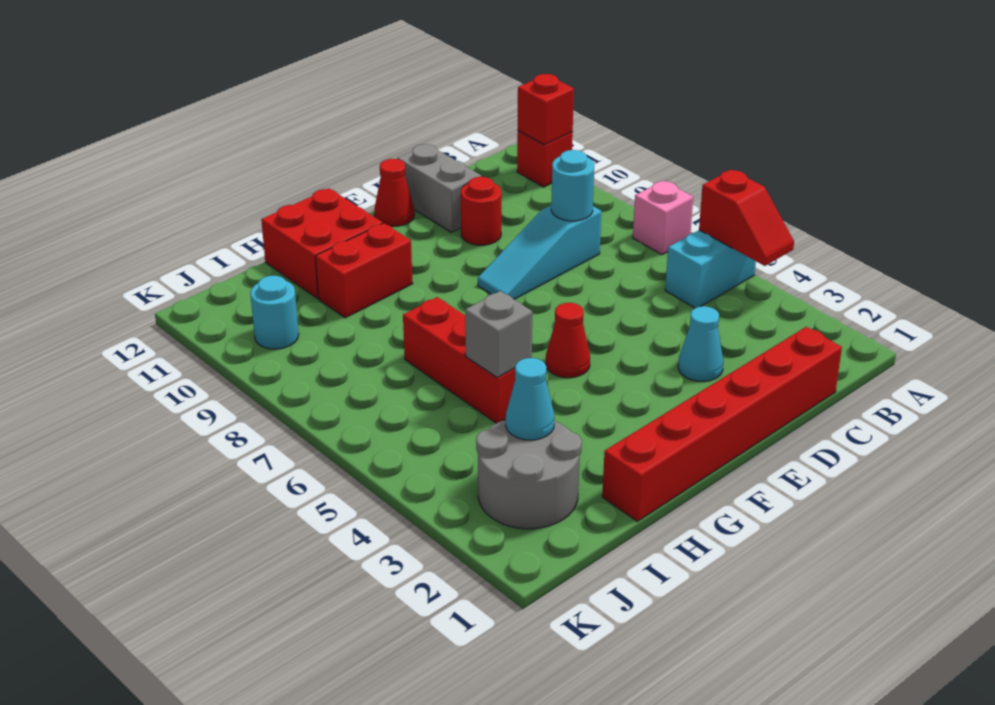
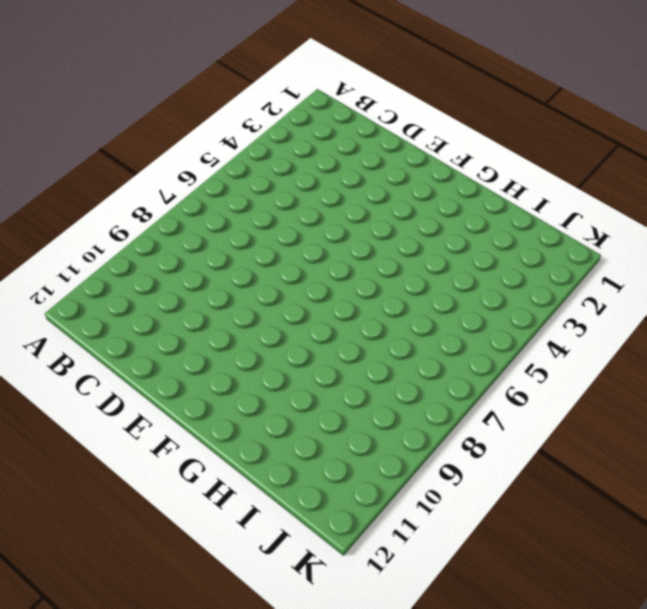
none -> cyan 1x2 brick [665,230,756,308]
none -> pink 1x1 brick [633,181,693,255]
none -> red 1x1 brick [517,131,573,187]

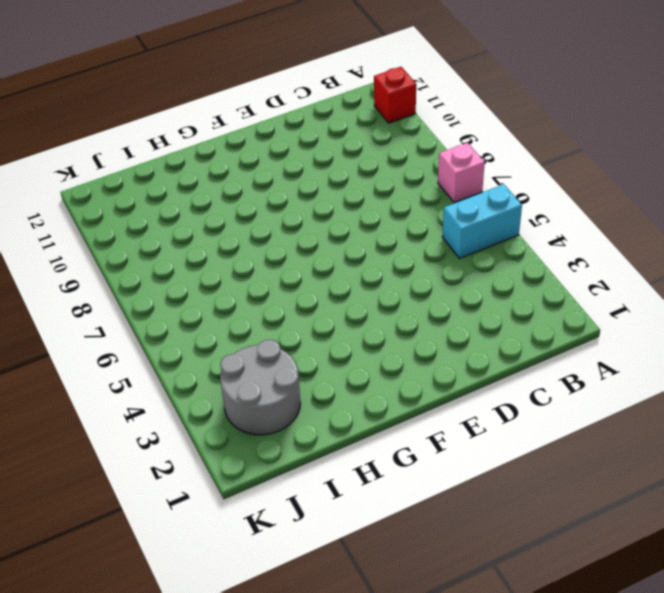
none -> red 1x6 brick [602,327,842,521]
none -> cyan 1x3 slope [478,205,601,299]
none -> cyan 1x1 cone [678,306,723,382]

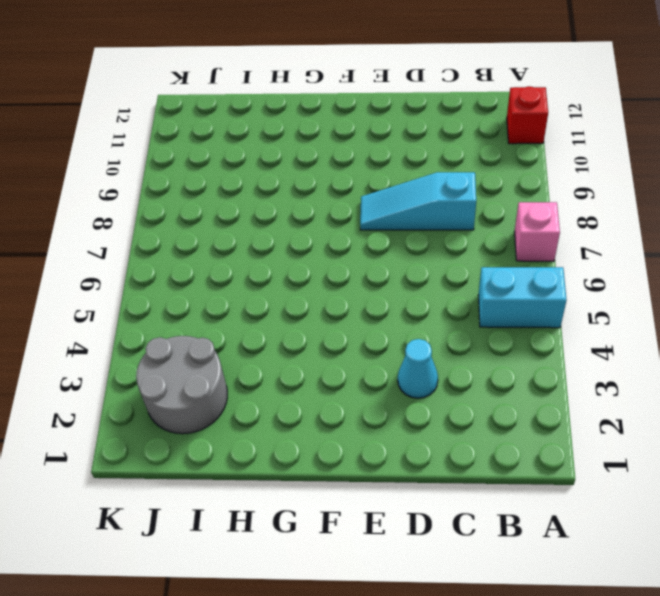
none -> red 1x6 brick [602,327,842,521]
none -> red 1x1 round brick [461,177,501,245]
none -> grey 1x2 brick [397,144,481,232]

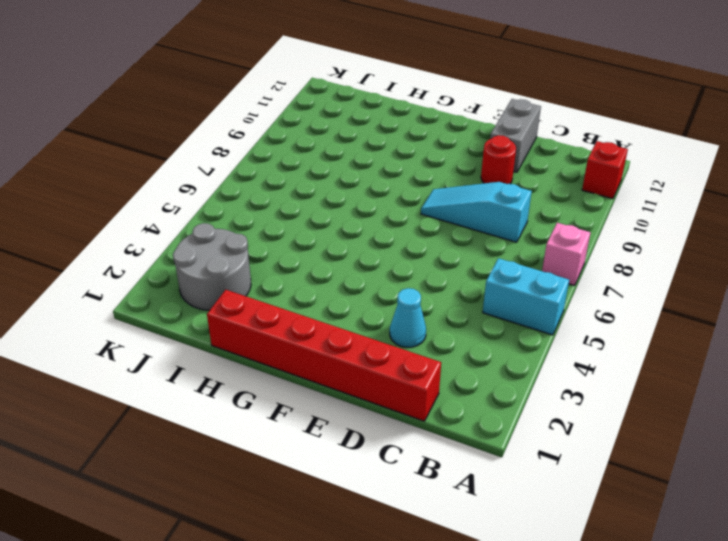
none -> red 1x1 cone [374,159,414,226]
none -> red 1x1 cone [546,303,590,378]
none -> red 1x2 brick [316,223,413,318]

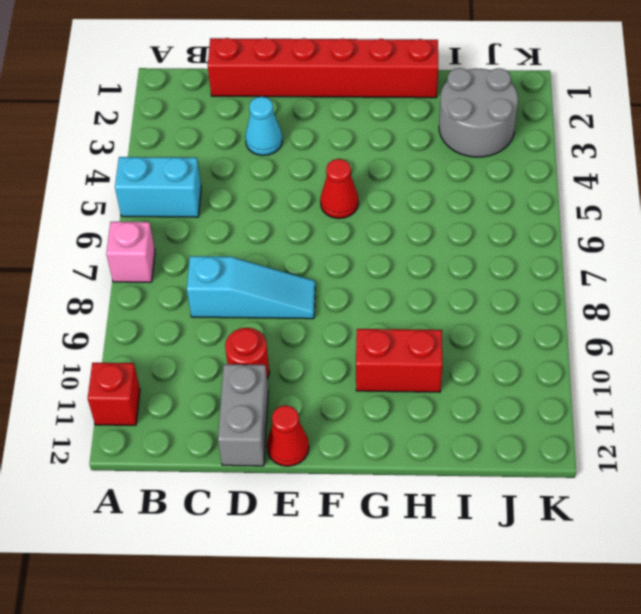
none -> red 2x2 brick [261,189,383,298]
none -> red 1x3 brick [403,297,516,423]
none -> cyan 1x1 round brick [250,276,299,349]

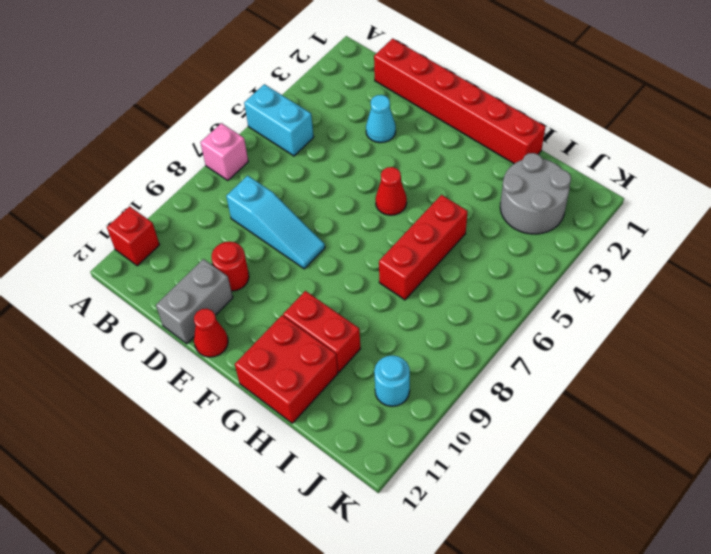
none -> red 1x2 slope [699,170,794,266]
none -> red 1x1 brick [518,74,574,145]
none -> cyan 1x1 round brick [551,150,594,221]

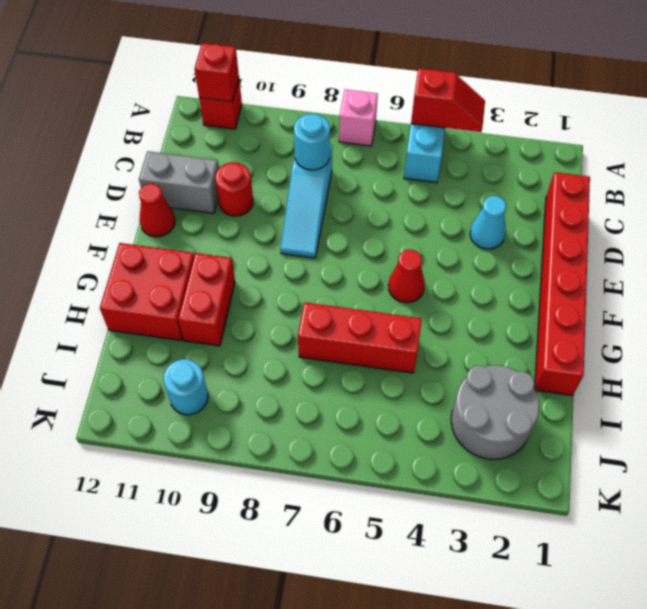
none -> grey 1x1 brick [465,291,532,377]
none -> cyan 1x1 cone [506,358,554,440]

